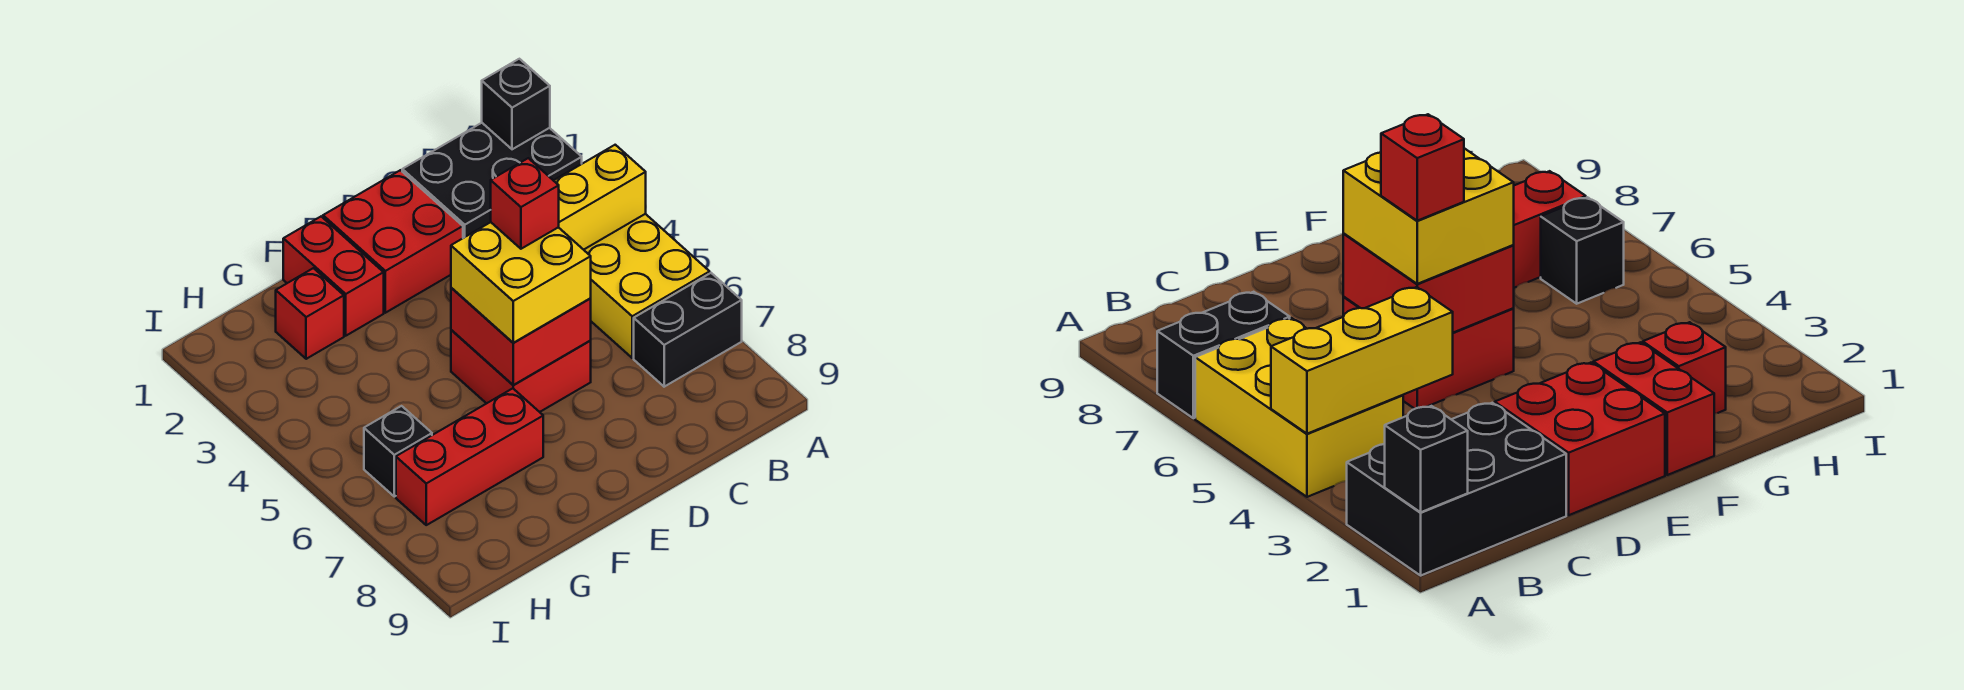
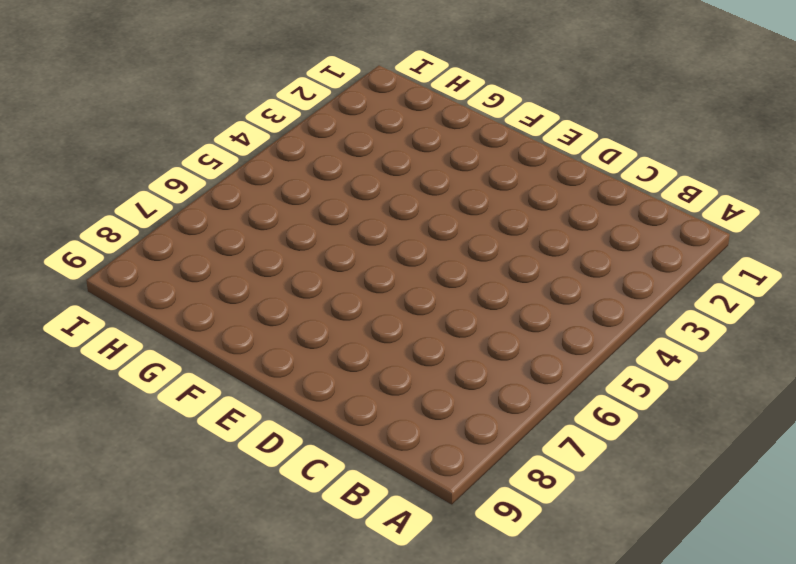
none -> black 2x3 brick [402,123,582,238]
none -> yellow 2x3 brick [584,214,710,358]
none -> black 1x2 brick [634,273,742,387]

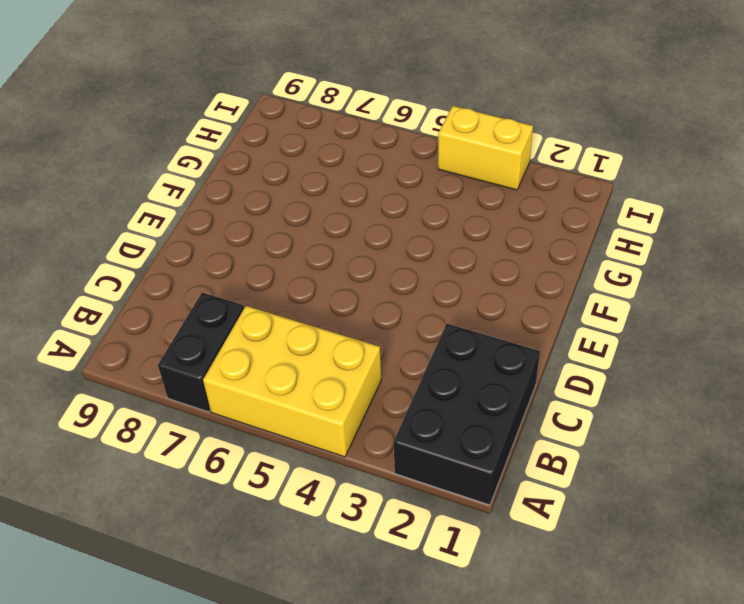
yellow 1x2 brick [438,106,533,190] -> none
none -> red 2x2 brick [323,170,463,313]
none -> red 2x2 brick [451,330,591,412]
none -> red 1x2 brick [283,217,384,336]

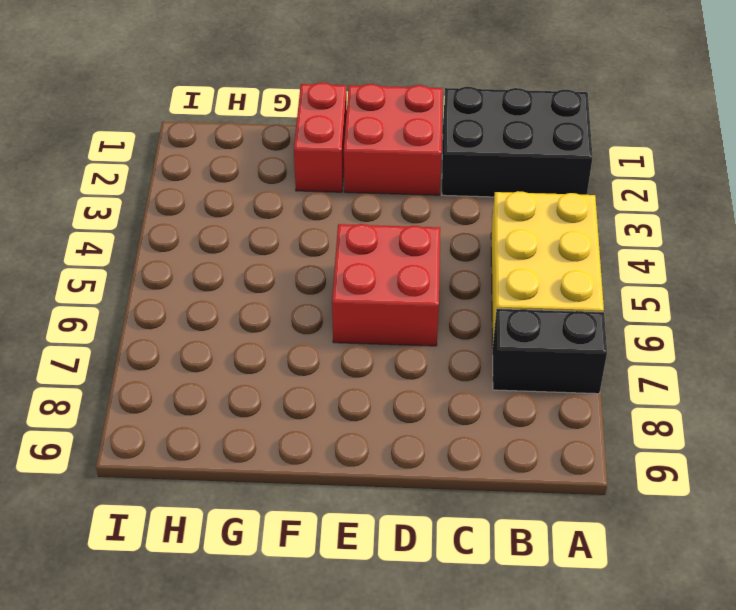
none -> red 1x3 brick [396,388,543,525]
none -> red 1x1 brick [276,268,344,359]
none -> black 1x1 brick [364,406,432,497]

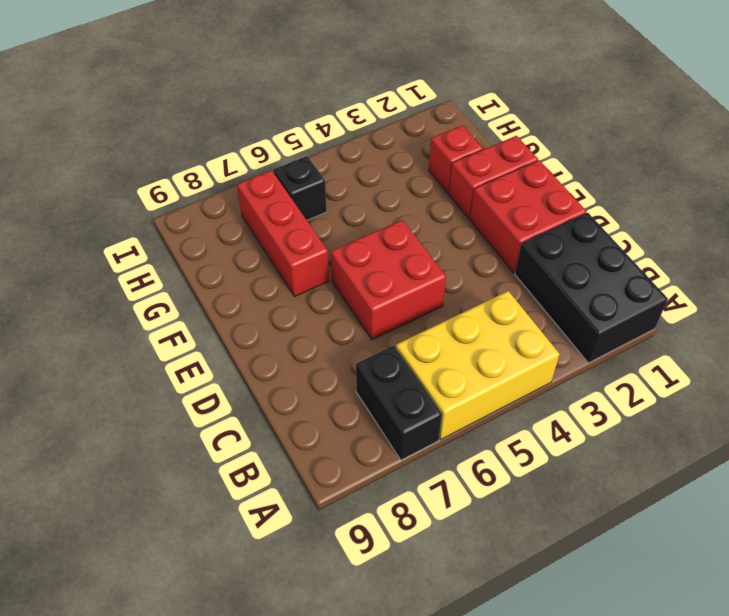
none -> black 1x1 brick [482,59,550,149]
none -> yellow 1x3 brick [554,145,646,250]
none -> red 2x2 brick [451,288,591,385]

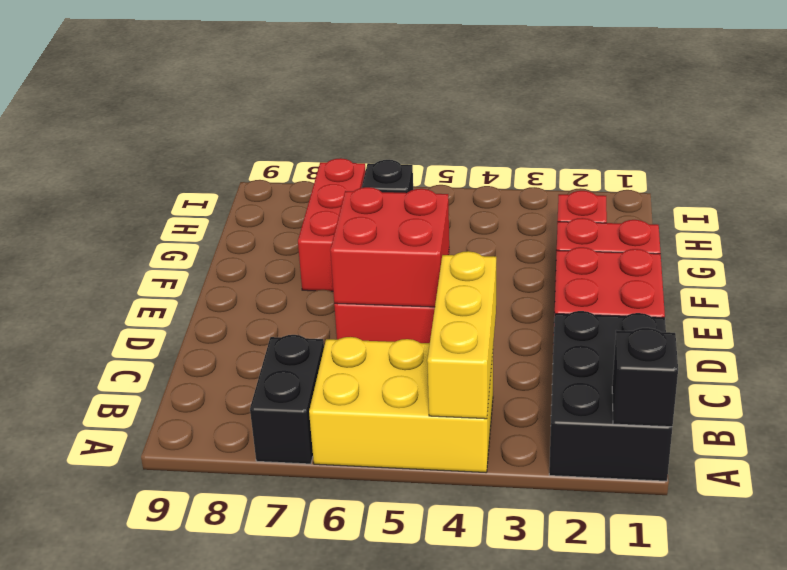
none -> yellow 2x2 brick [451,222,591,343]
none -> red 1x1 brick [491,158,559,249]

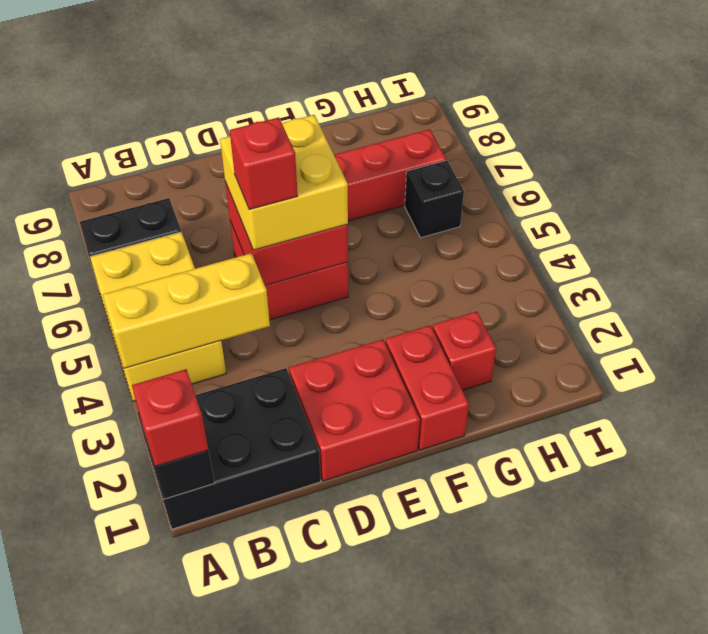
red 1x1 brick [132,369,208,466] -> none

